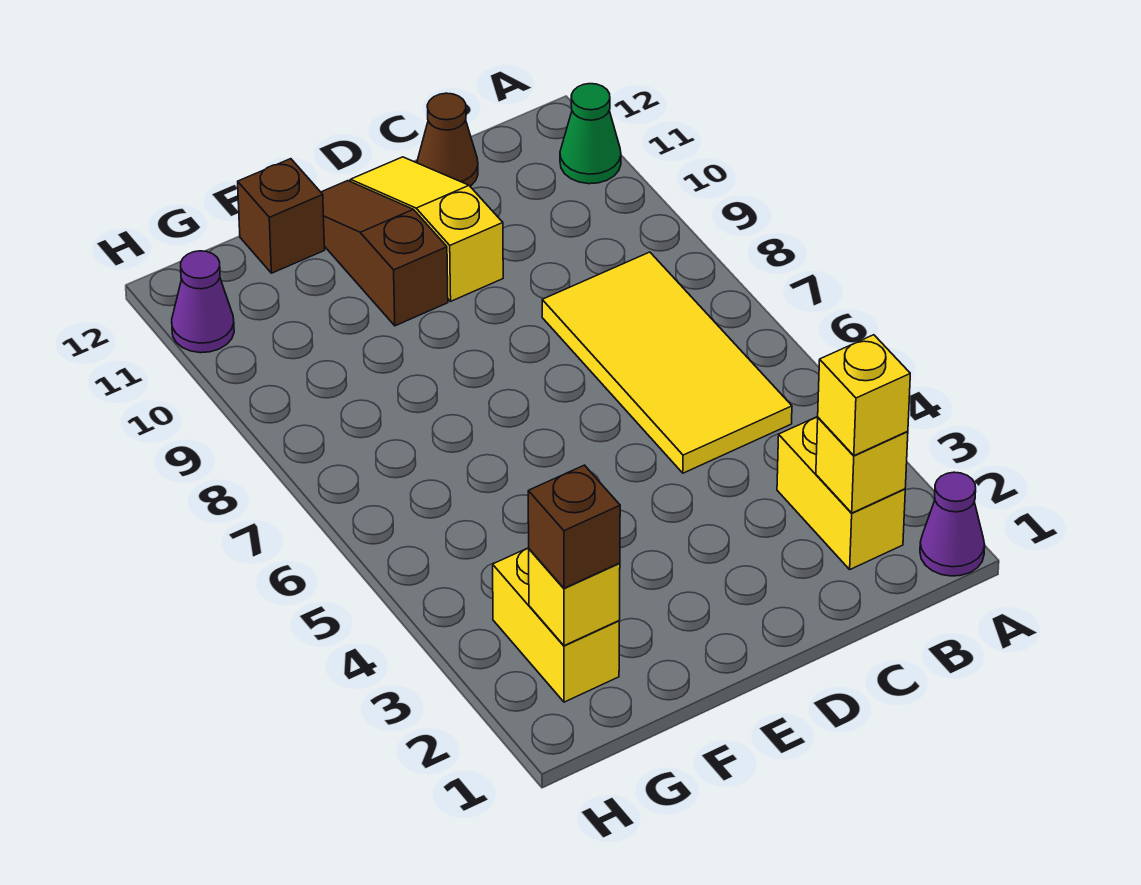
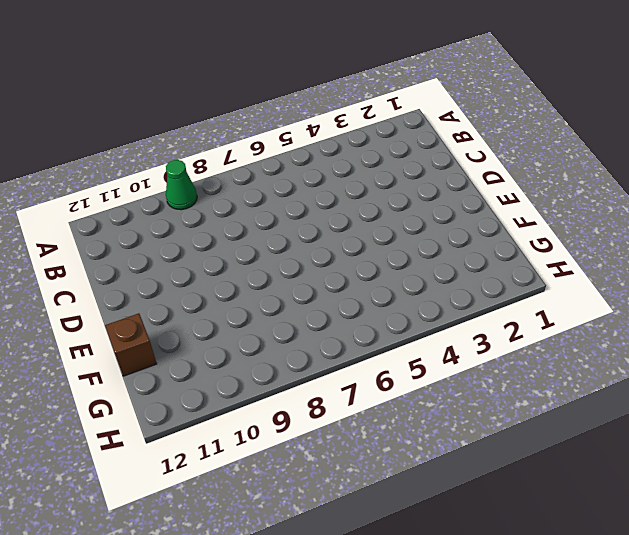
green 1x1 cone [166,160,197,210] -> green 1x1 cone moved to [560,84,621,184]
none -> purple 1x1 cone [920,472,985,576]
none -> yellow 1x2 brick [777,417,905,569]
none -> yellow 2x4 tile [542,252,792,473]

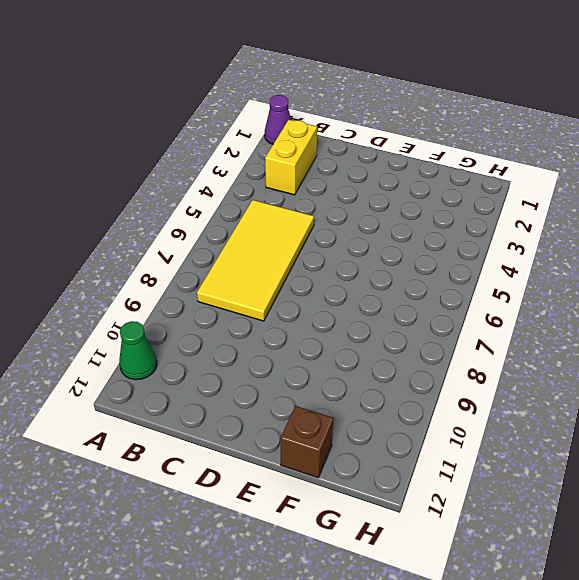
none -> brown 1x1 cone [417,93,478,186]
none -> yellow 1x3 slope [350,157,503,301]
none -> brown 1x3 slope [321,181,448,326]

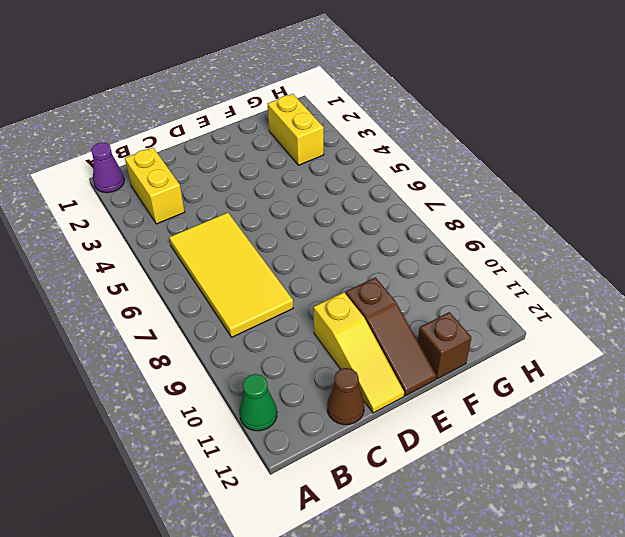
none -> purple 1x1 cone [172,251,234,353]
none -> yellow 1x1 brick [816,418,908,513]
none -> yellow 1x1 brick [529,549,620,646]

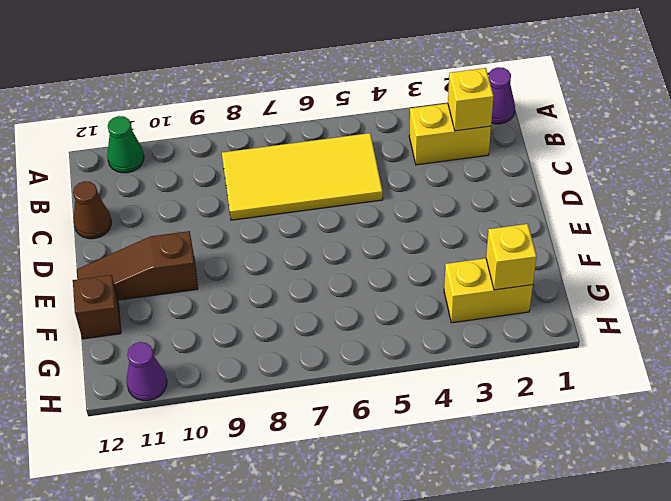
none -> yellow 1x3 slope [350,157,503,301]
none -> yellow 1x1 brick [818,335,910,456]
none -> brown 1x1 brick [528,465,620,588]

